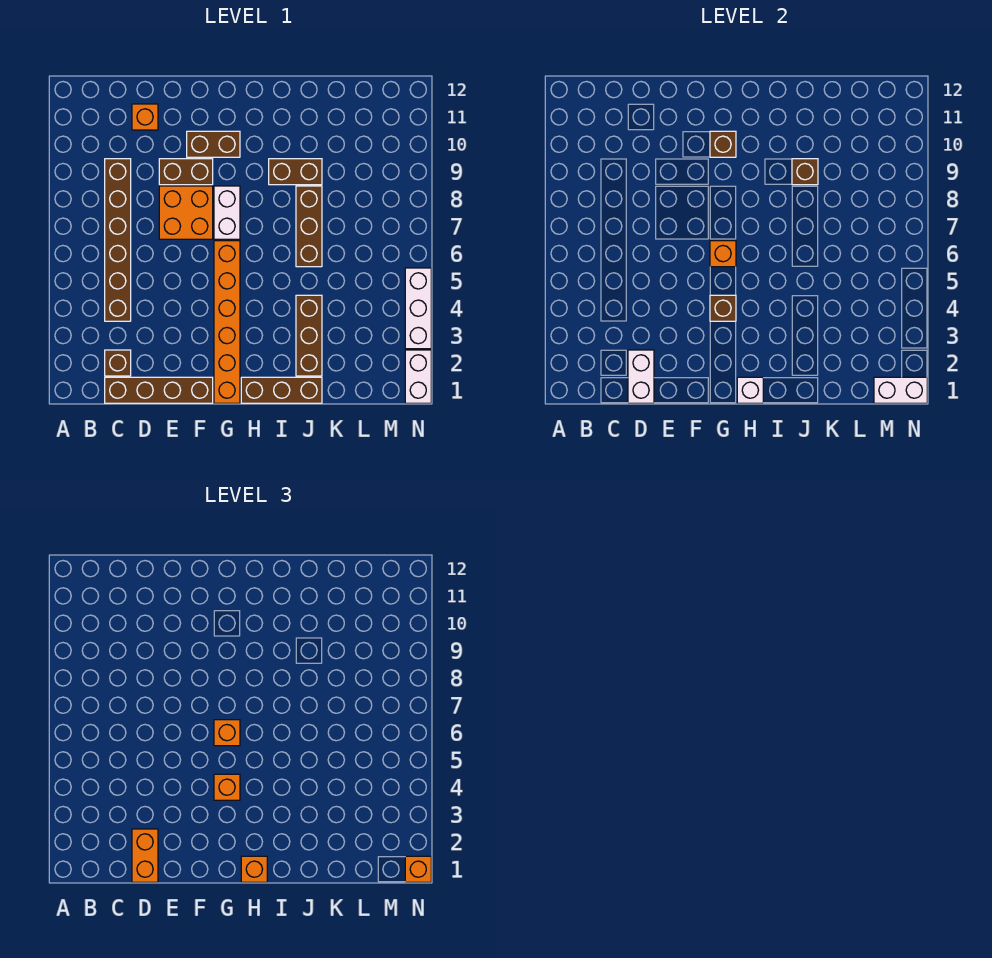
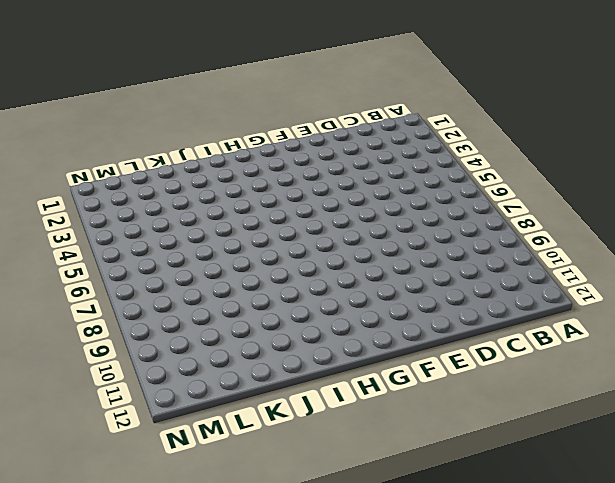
none -> brown 1x4 brick [105,377,213,403]
none -> brown 1x1 brick [105,350,131,376]
none -> brown 1x6 brick [105,159,131,321]

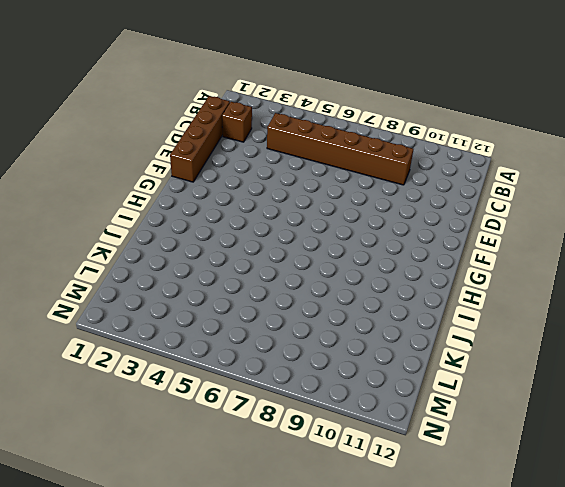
none -> orange 1x1 brick [132,104,158,130]
none -> orange 2x2 brick [159,186,213,239]
none -> brown 1x2 brick [159,159,213,185]

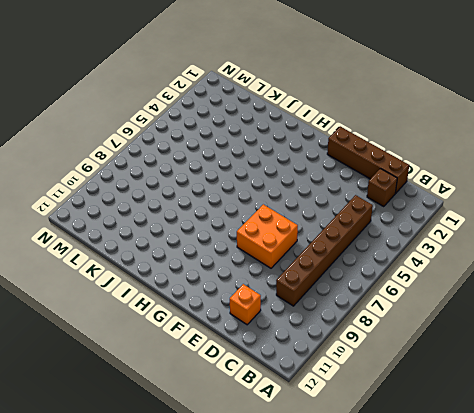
none -> brown 1x2 brick [159,159,213,185]
none -> brown 1x2 brick [187,131,240,157]
none -> orange 1x6 brick [214,241,240,403]

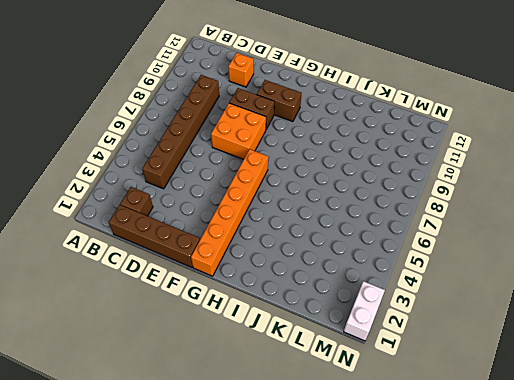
none -> white 1x2 brick [214,186,240,239]
none -> brown 1x3 brick [241,377,322,403]
none -> brown 1x2 brick [269,159,322,185]

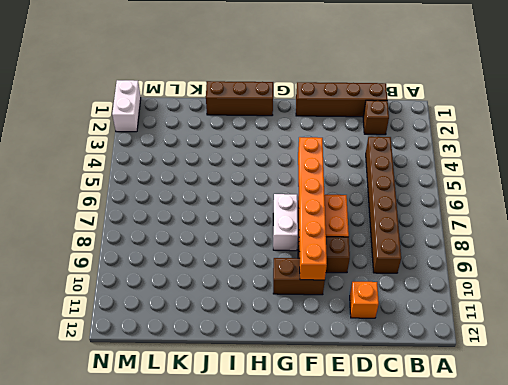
orange 1x6 brick [298,137,327,280] -> orange 1x6 brick moved to [214,241,240,403]
none -> brown 1x2 brick [269,159,322,185]
none -> brown 1x3 brick [296,295,322,376]
none -> brown 1x3 brick [296,186,322,267]

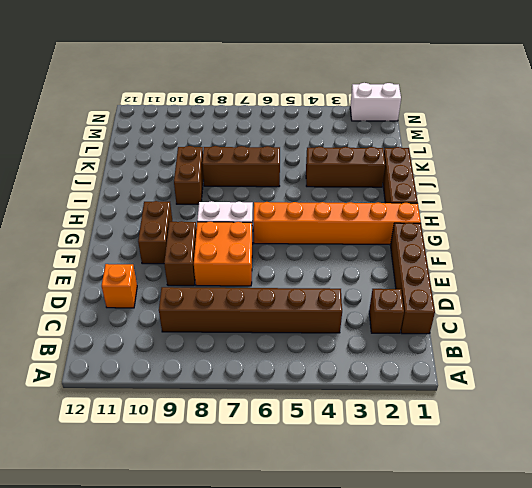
none -> white 1x3 brick [405,268,431,349]
none -> white 1x2 brick [628,350,654,403]
none -> brown 1x1 brick [710,295,736,321]

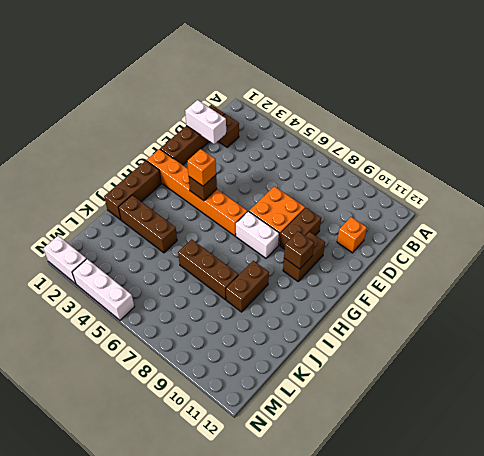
none -> brown 1x6 brick [105,159,131,321]
none -> orange 1x1 brick [710,241,736,267]
none -> white 1x1 brick [737,377,763,403]

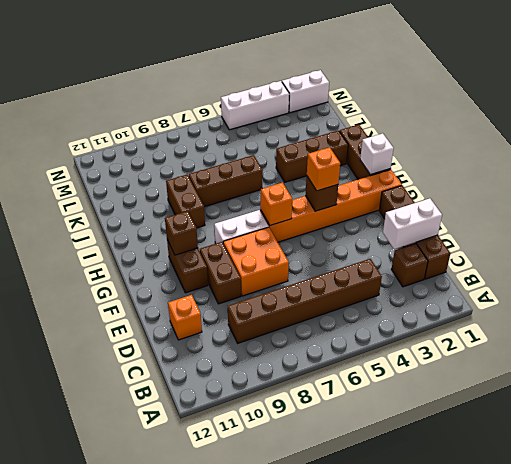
none -> brown 1x1 brick [792,159,818,185]
none -> white 1x2 brick [874,377,927,403]
none -> orange 1x2 brick [132,829,158,882]

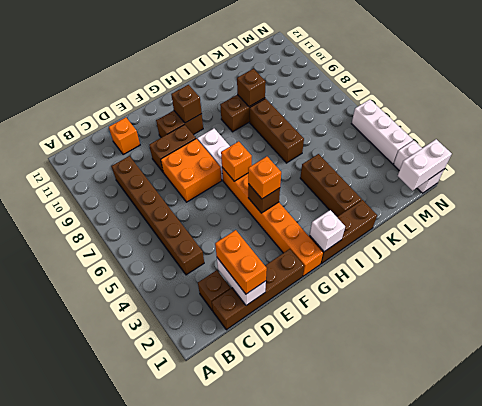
none -> orange 1x1 brick [214,720,240,746]
none -> orange 1x1 brick [241,856,267,882]
none -> orange 1x1 brick [405,856,431,882]

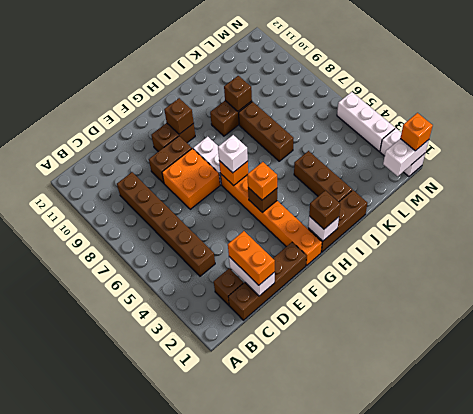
white 1x1 brick [218,135,248,173] -> orange 1x1 brick [214,720,240,746]
brown 1x1 brick [309,190,341,229] -> orange 1x1 brick [241,856,267,882]
none -> orange 1x1 brick [132,104,158,130]

